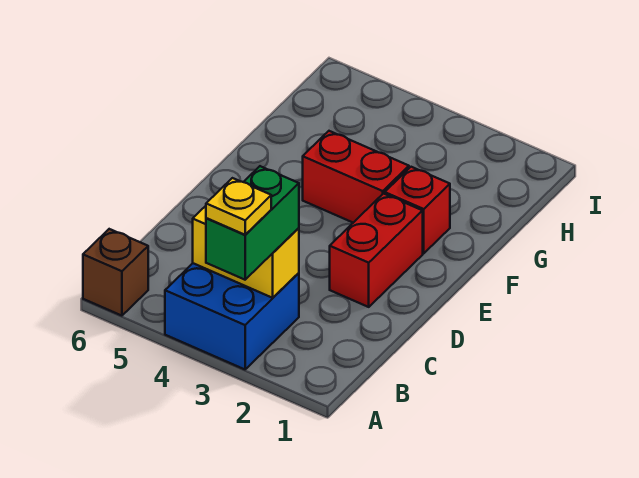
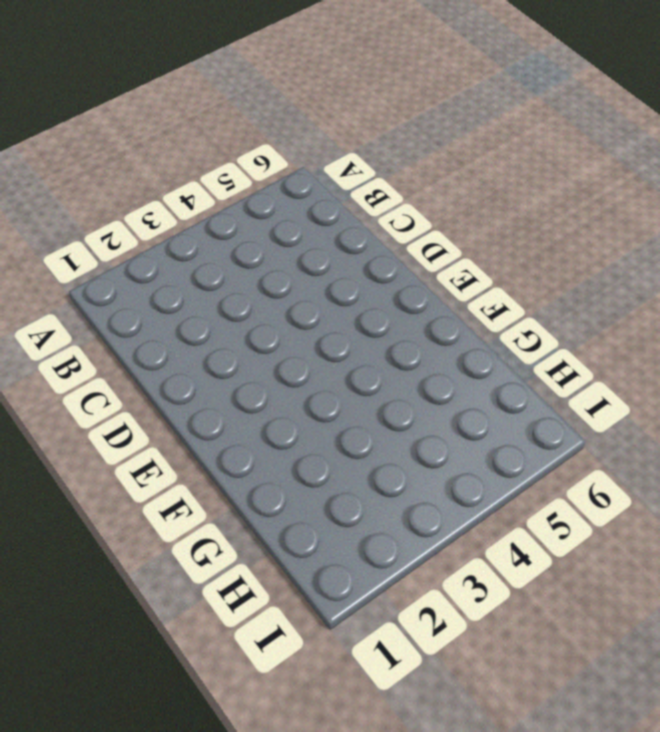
none -> blue 2x2 brick [165,263,299,369]
none -> brown 1x1 brick [83,229,148,316]

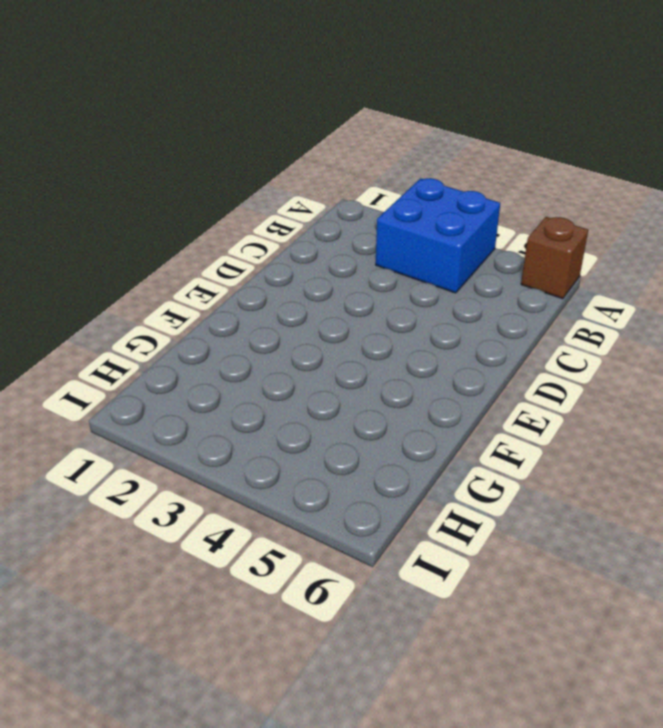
none -> red 1x2 brick [330,194,423,307]
none -> red 1x1 brick [385,167,450,253]

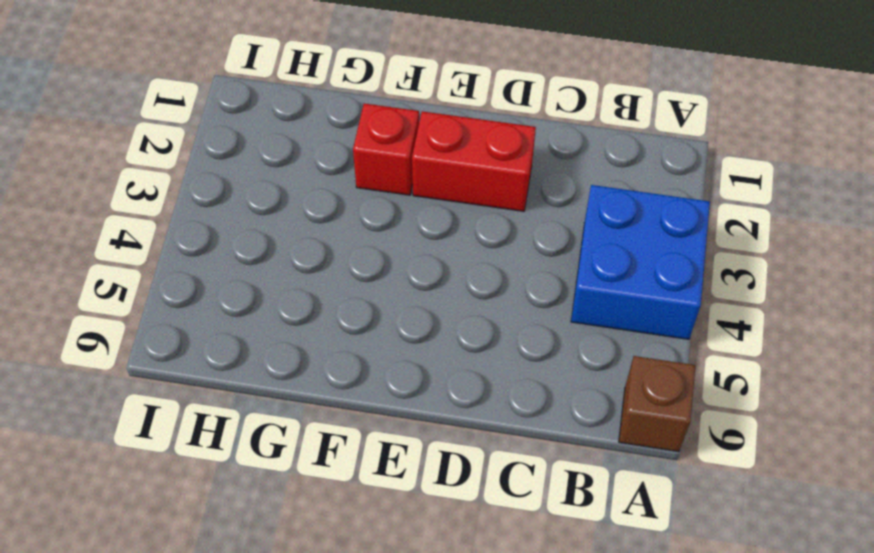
none -> red 1x2 brick [303,131,409,223]
none -> yellow 1x2 brick [193,206,299,298]

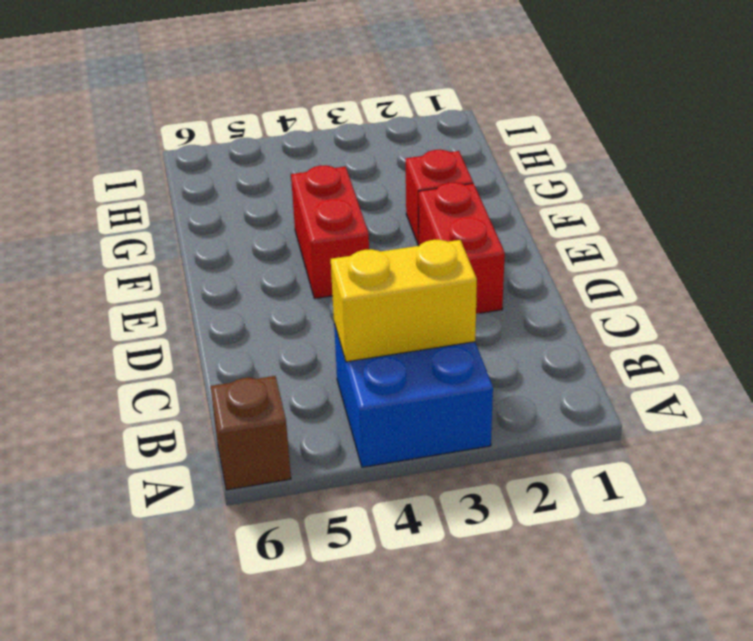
red 1x2 brick [291,165,369,299] -> red 1x2 brick turned to [303,131,409,223]
none -> green 1x2 brick [206,166,299,280]
none -> yellow 1x1 plate [206,178,271,235]

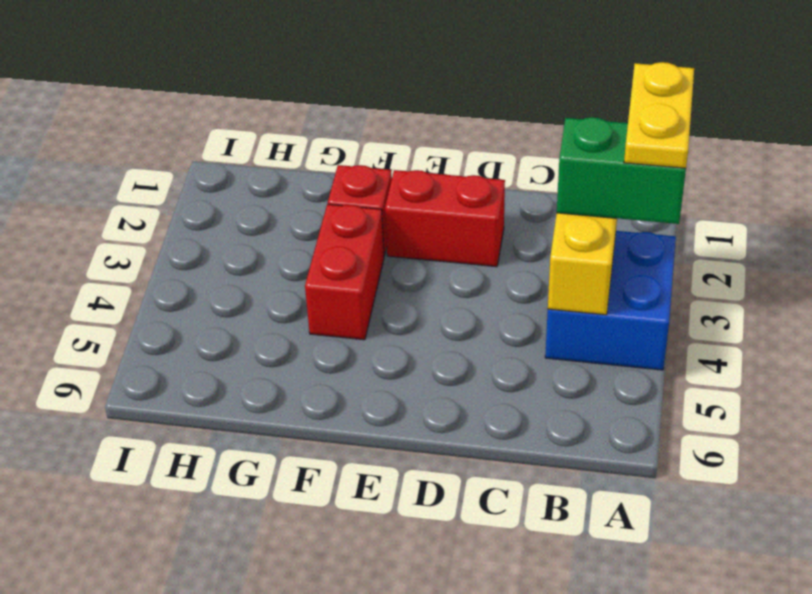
yellow 1x2 plate [624,62,694,168] -> yellow 1x1 plate [206,178,271,235]
none -> brown 1x1 brick [83,229,148,316]

